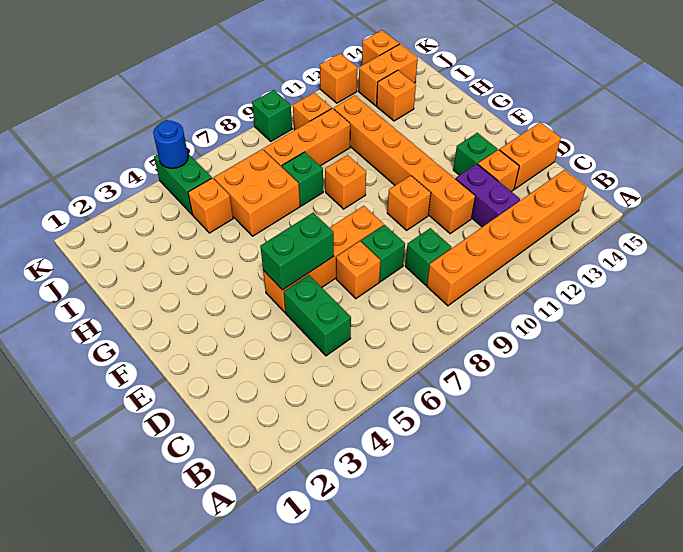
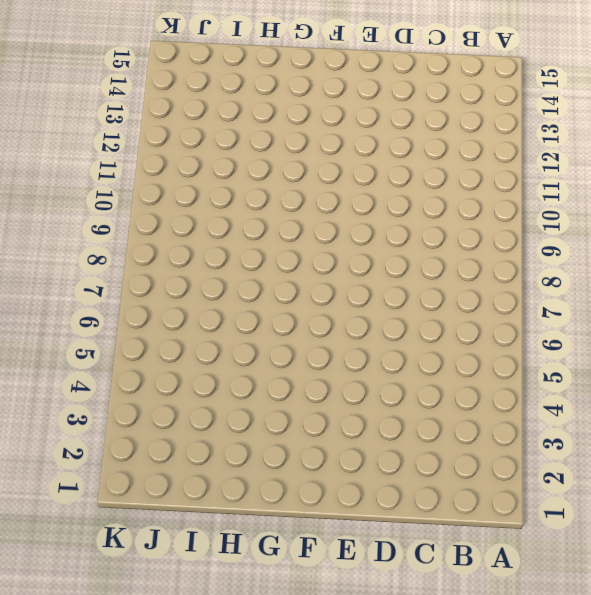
none -> orange 1x6 brick [427,170,586,306]
none -> green 1x2 brick [284,275,351,356]
none -> green 1x1 brick [405,228,451,285]

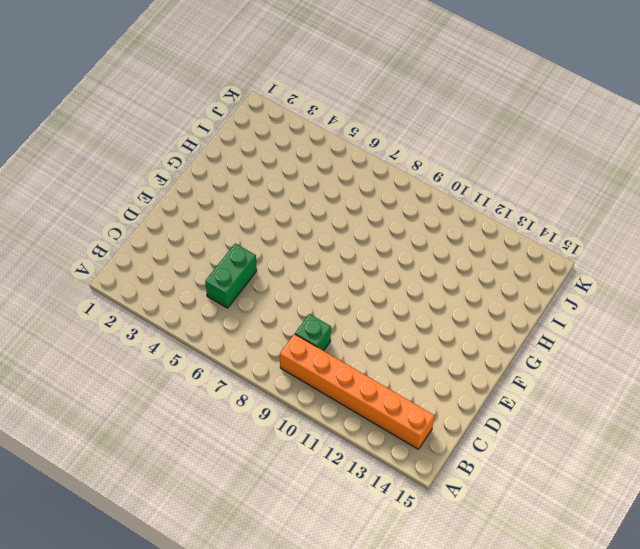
none -> purple 1x2 brick [456,164,520,227]
none -> orange 1x1 brick [336,241,381,299]
none -> green 1x1 brick [361,225,405,282]

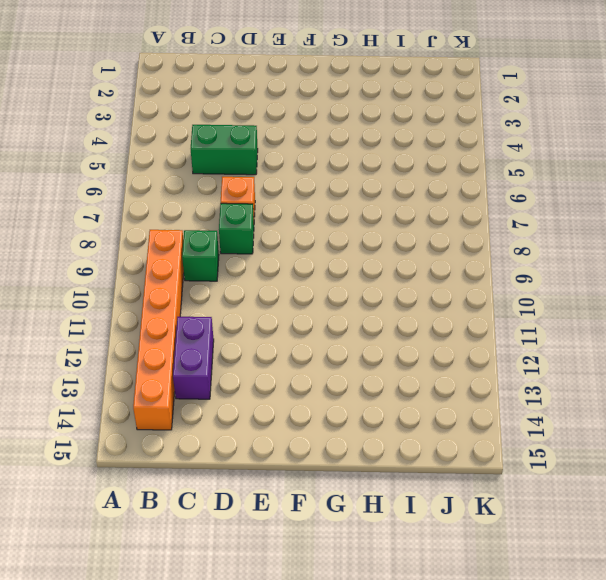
purple 1x2 brick [173,317,214,399] -> purple 1x2 brick turned to [456,164,520,227]
none -> orange 1x6 brick [334,95,475,234]
none -> orange 1x1 brick [478,150,519,192]
none -> orange 1x2 brick [499,122,561,189]

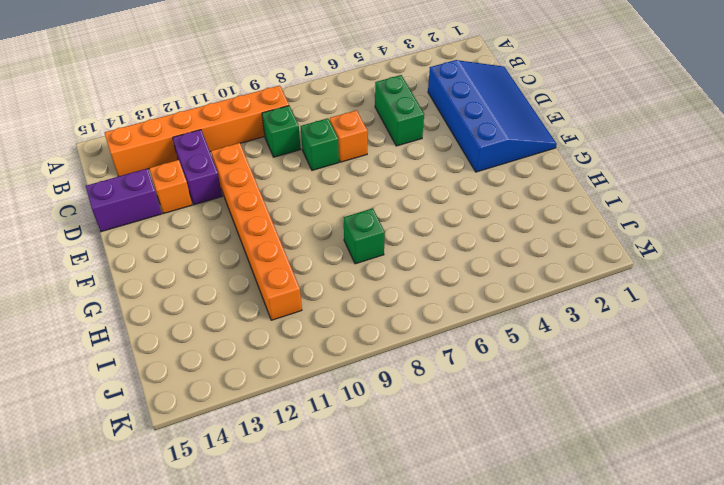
blue 3x4 slope [428,60,557,172] -> none
purple 1x2 brick [86,169,161,232] -> orange 1x2 brick [499,122,561,189]
none -> orange 1x4 brick [263,206,384,312]
none -> orange 1x1 brick [387,176,431,230]
none -> green 1x1 brick [453,133,497,175]

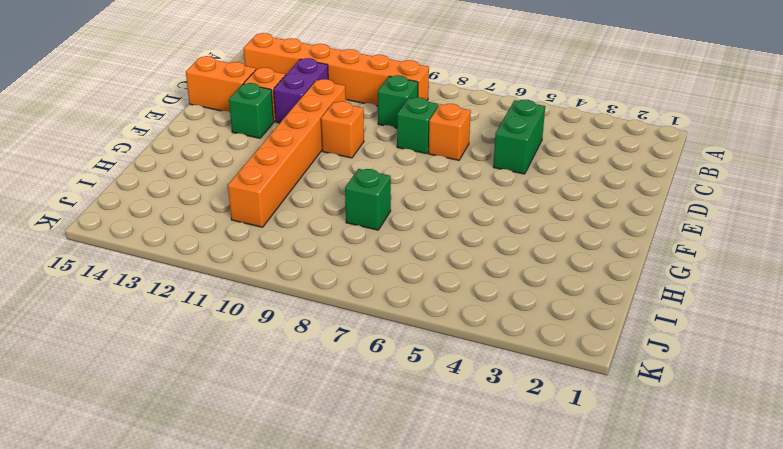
none -> orange 1x4 brick [263,206,384,312]
none -> orange 1x1 brick [325,155,366,209]
none -> orange 2x2 brick [214,149,300,236]

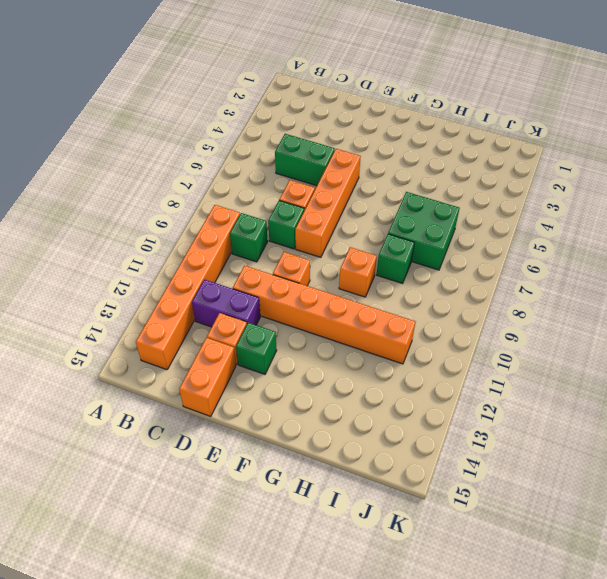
green 2x2 brick [388,192,460,270] -> orange 2x2 brick [214,149,300,236]
none -> orange 1x1 brick [188,178,233,233]
none -> orange 1x3 brick [264,108,350,167]
none -> orange 1x1 brick [377,70,416,121]

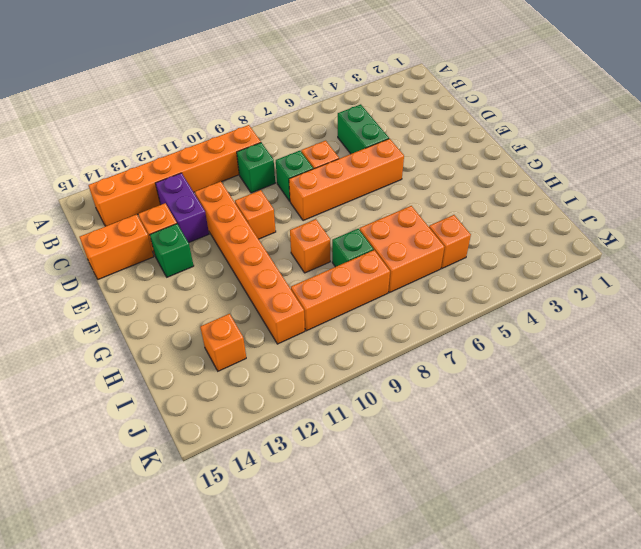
none -> green 1x2 brick [154,154,212,215]
none -> orange 1x1 brick [293,93,332,130]
none -> orange 1x2 brick [359,44,418,106]

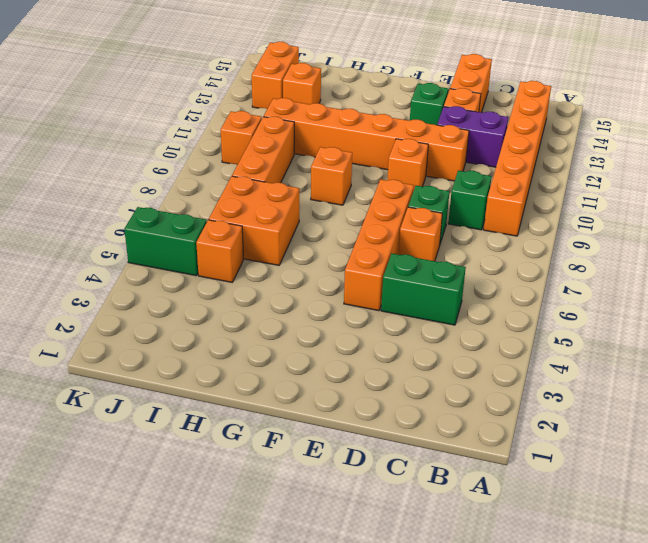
none -> green 1x1 brick [282,152,323,206]
none -> green 1x1 brick [252,90,292,141]
none -> orange 1x1 brick [320,53,357,103]

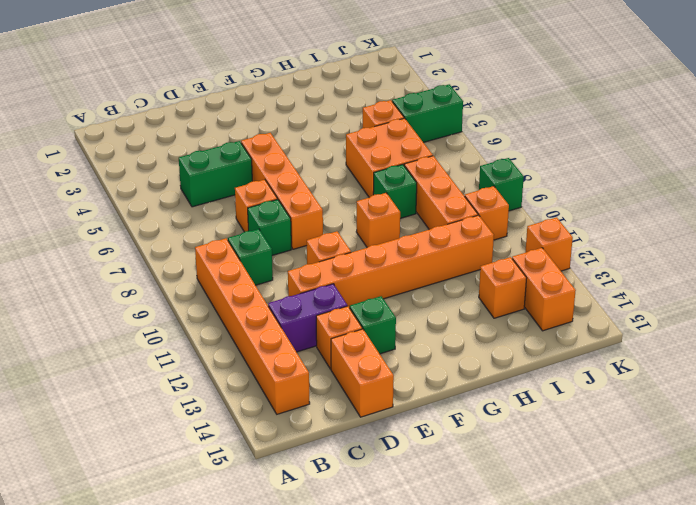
none -> orange 1x1 brick [362,30,399,65]
none -> green 1x2 brick [260,213,334,290]
none -> blue 1x1 round brick [153,120,188,168]

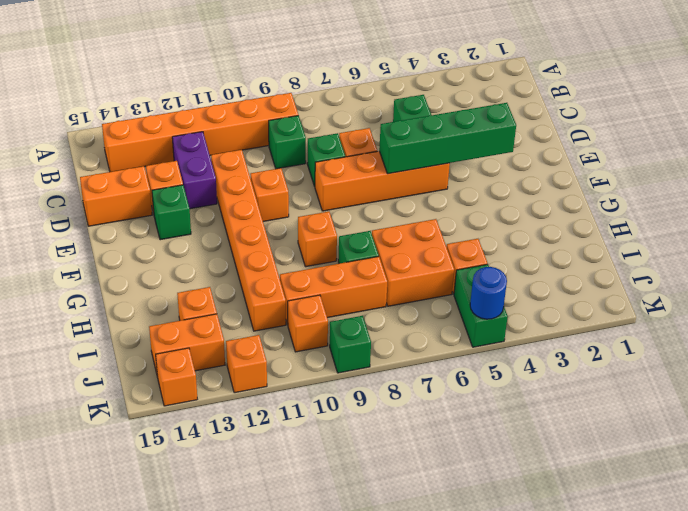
green 1x4 brick [379,103,516,174] -> green 1x2 brick [260,213,334,290]

